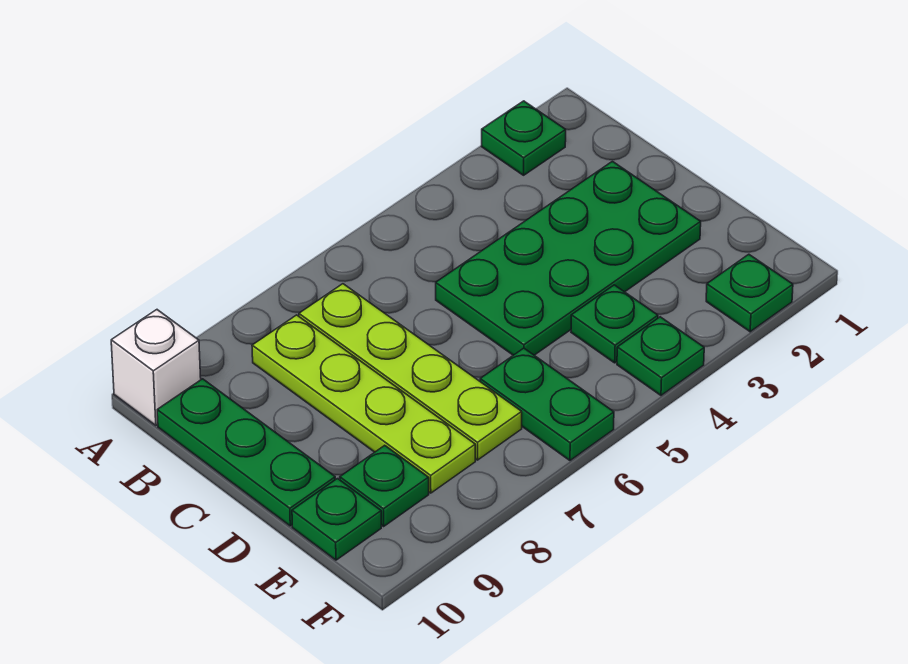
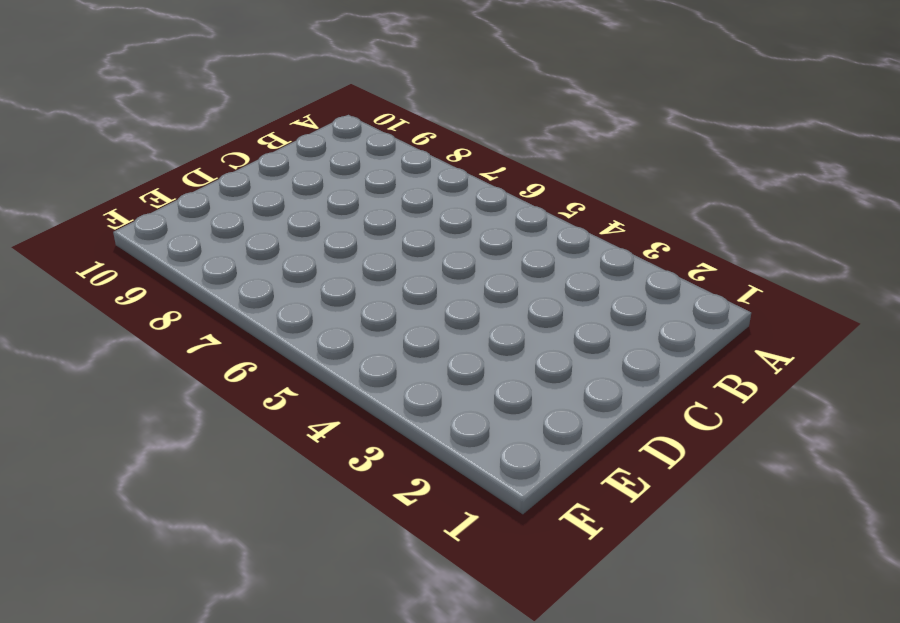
none -> green 1x1 plate [482,101,566,175]
none -> white 1x1 brick [111,310,201,425]
none -> lime 1x4 plate [299,284,522,460]

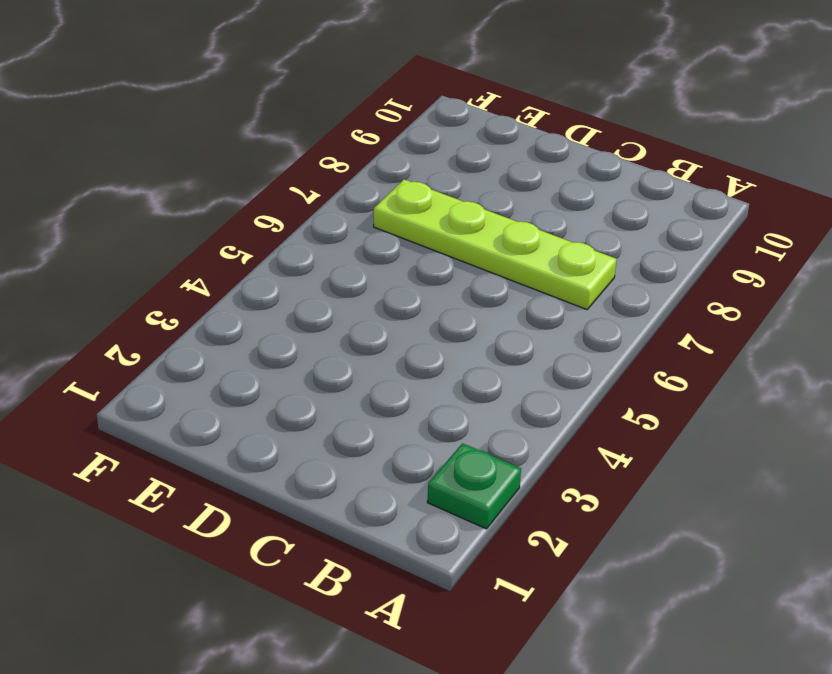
none -> white 1x1 brick [111,310,201,425]
none -> lime 1x4 plate [252,315,475,493]
none -> green 1x3 plate [157,379,335,526]

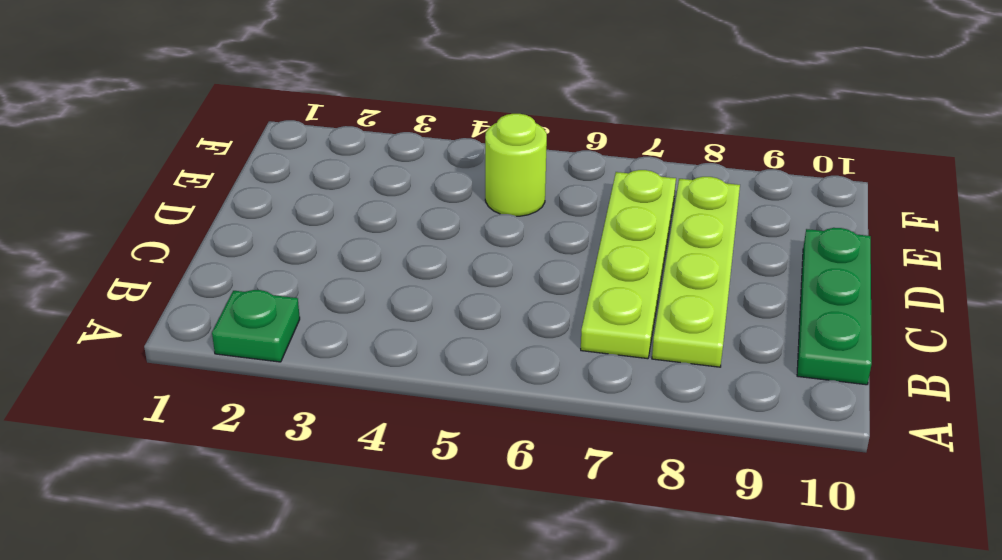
lime 1x1 round brick [485,114,547,216] -> none
none -> white 1x1 brick [111,310,201,425]
none -> green 2x4 plate [436,161,701,355]
none -> green 1x1 plate [571,285,658,363]

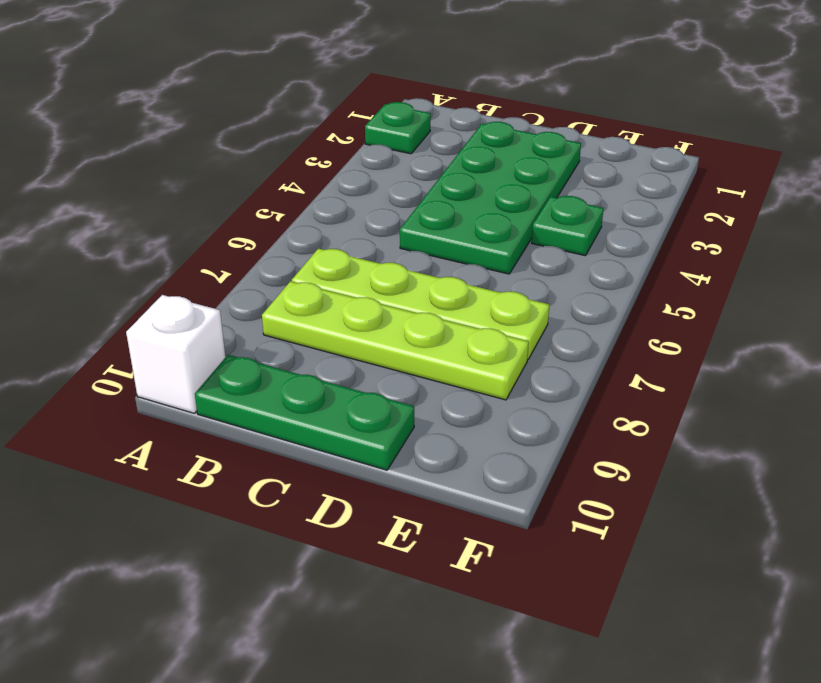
none -> green 1x2 plate [480,348,614,460]
none -> green 1x1 plate [340,445,429,526]
none -> green 1x1 plate [292,479,381,560]

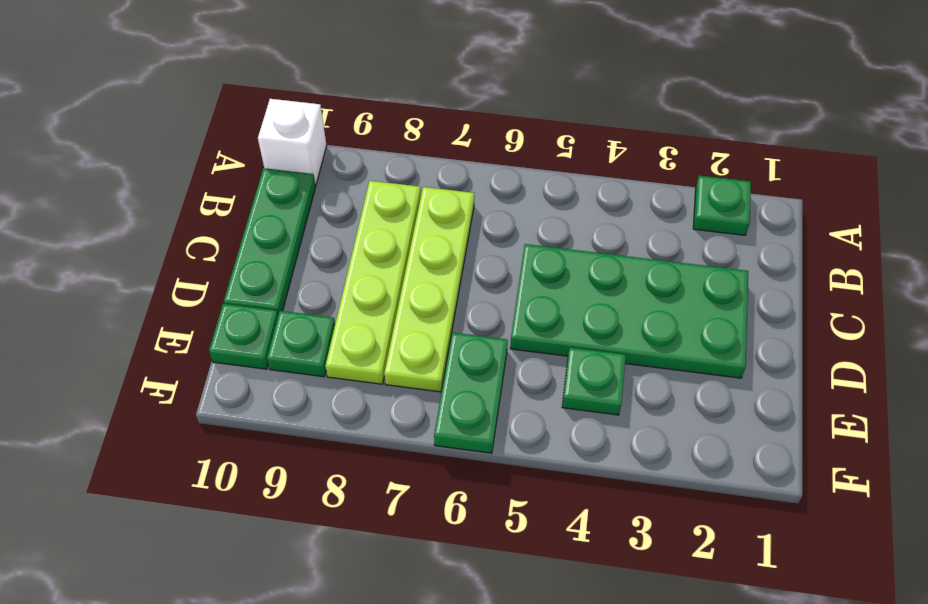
none -> green 1x1 plate [706,254,793,332]
none -> green 1x1 plate [617,317,704,395]

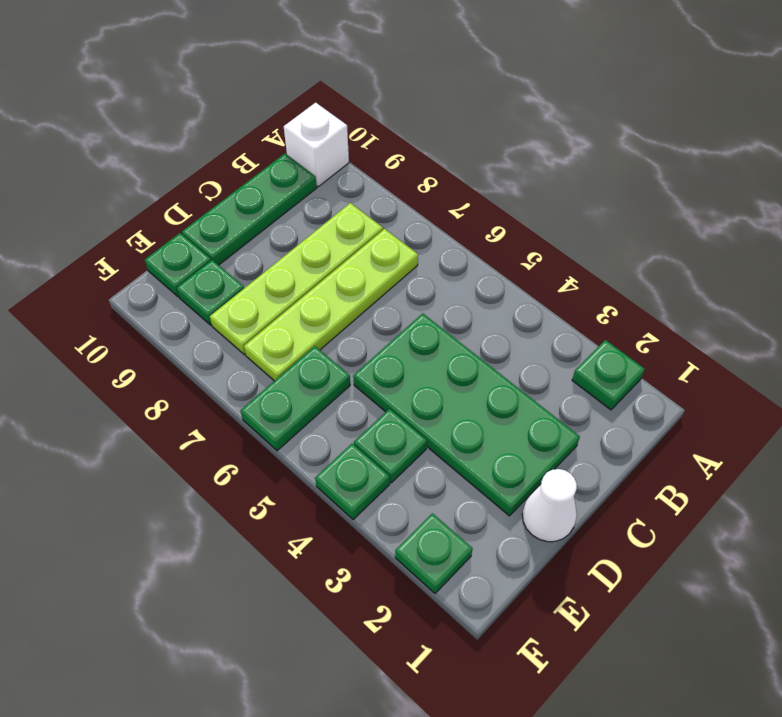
white 1x1 cone [522,469,577,542] -> none

